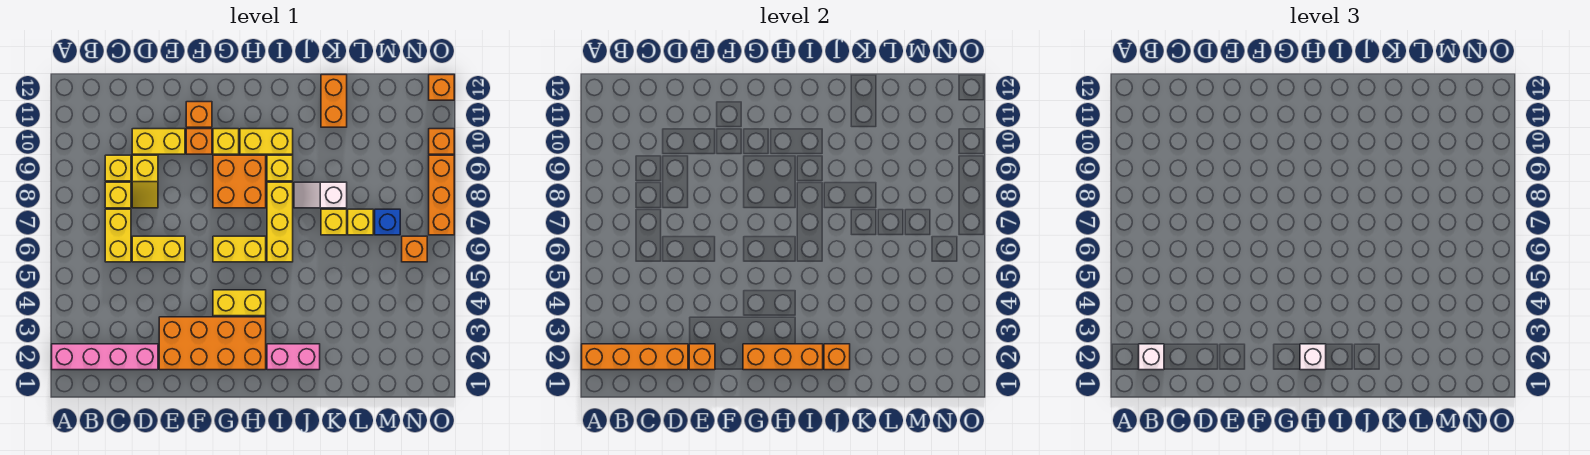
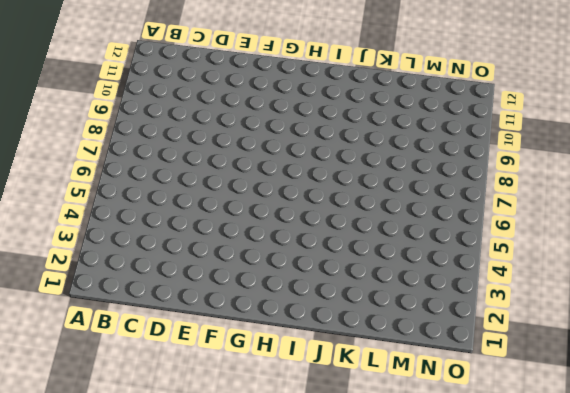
none -> pink 1x4 brick [52,344,158,370]
none -> yellow 1x2 brick [105,209,131,262]
none -> yellow 1x1 brick [105,182,131,208]
none -> yellow 1x1 brick [105,155,131,181]

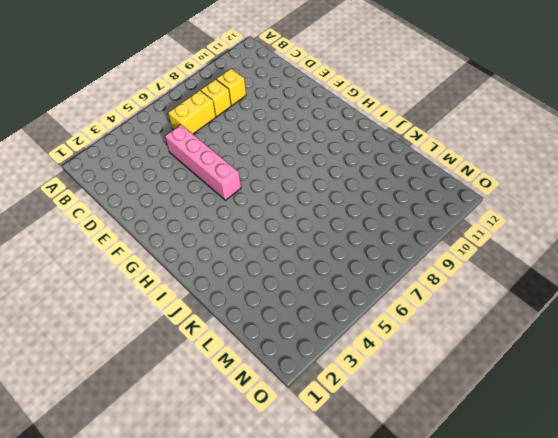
pink 1x4 brick [165,125,241,200] -> pink 1x4 brick moved to [52,344,158,370]
none -> yellow 1x2 brick [132,236,185,262]
none -> yellow 1x2 slope [132,155,158,208]
none -> yellow 1x2 brick [132,129,185,154]
none -> orange 2x4 brick [159,317,266,370]

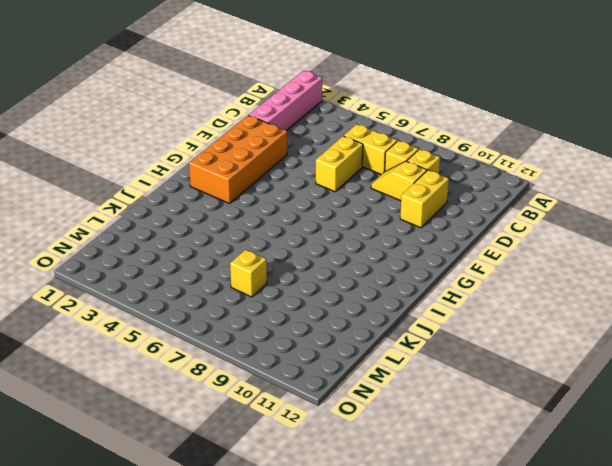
none -> orange 1x1 brick [186,129,212,154]
none -> orange 1x1 brick [186,102,212,127]
none -> yellow 1x2 brick [213,290,266,316]
none -> yellow 1x2 brick [213,236,266,262]

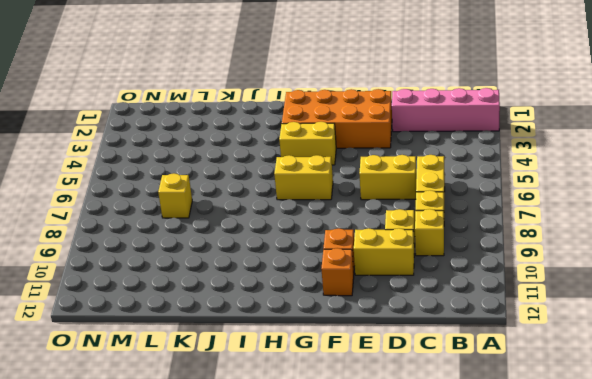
none -> orange 2x2 brick [213,155,266,208]
none -> yellow 1x1 brick [213,129,239,154]
none -> yellow 1x2 brick [240,129,293,154]
none -> pink 1x2 brick [267,344,320,370]

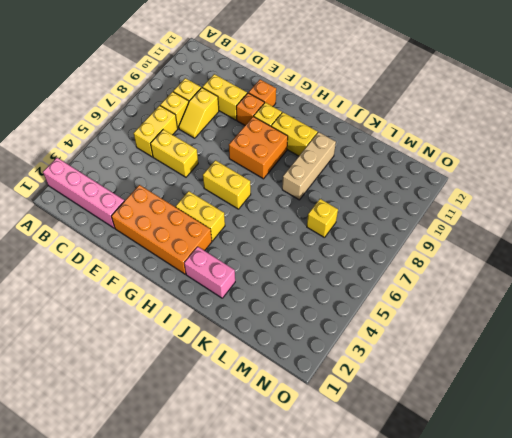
tan 1x3 brick [282,132,336,200] -> white 1x2 slope [294,182,347,208]
none -> yellow 1x3 brick [267,182,293,262]
none -> yellow 1x1 brick [267,155,293,181]
none -> yellow 1x1 brick [321,209,347,235]
none -> orange 1x2 brick [321,75,347,127]

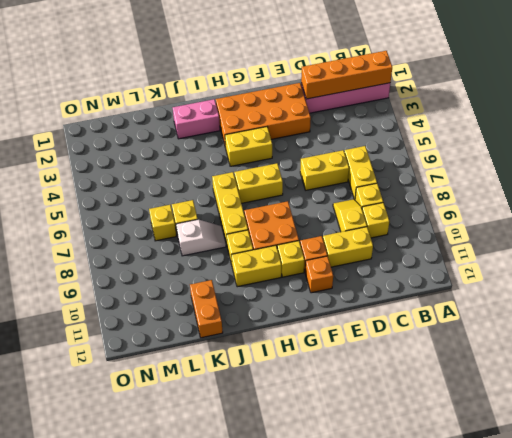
none -> blue 1x1 brick [375,209,400,235]
none -> orange 1x1 brick [402,236,427,262]
none -> orange 1x3 brick [429,155,454,235]
none -> orange 1x1 brick [429,129,454,154]

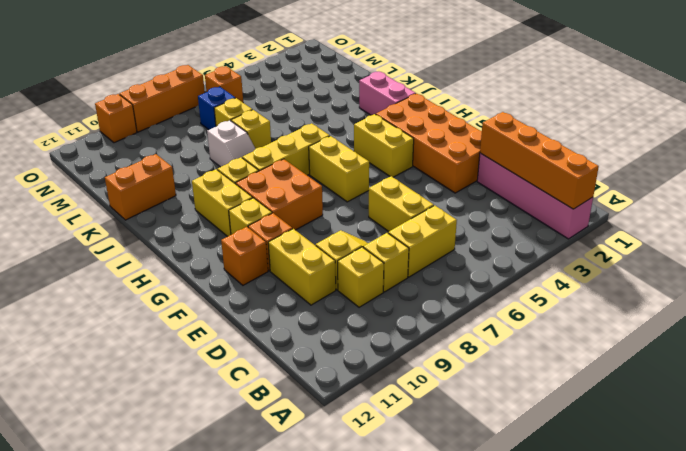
none -> orange 1x1 brick [429,75,454,100]
none -> orange 1x1 brick [689,344,715,370]
none -> orange 1x3 brick [743,344,823,370]
none -> orange 1x1 brick [824,344,850,370]

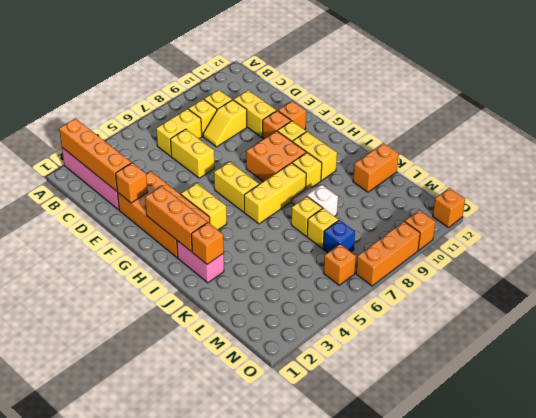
none -> white 1x1 brick [1139,344,1164,370]
none -> white 1x1 brick [1300,344,1326,370]

